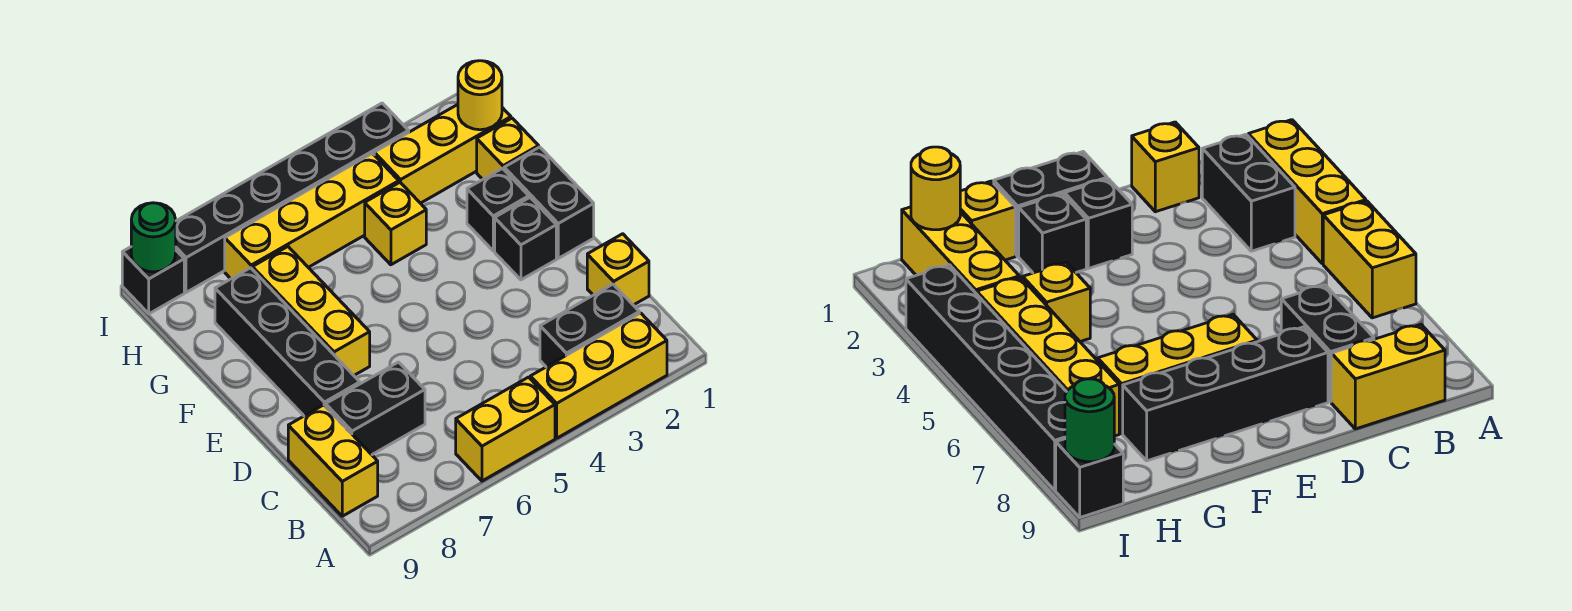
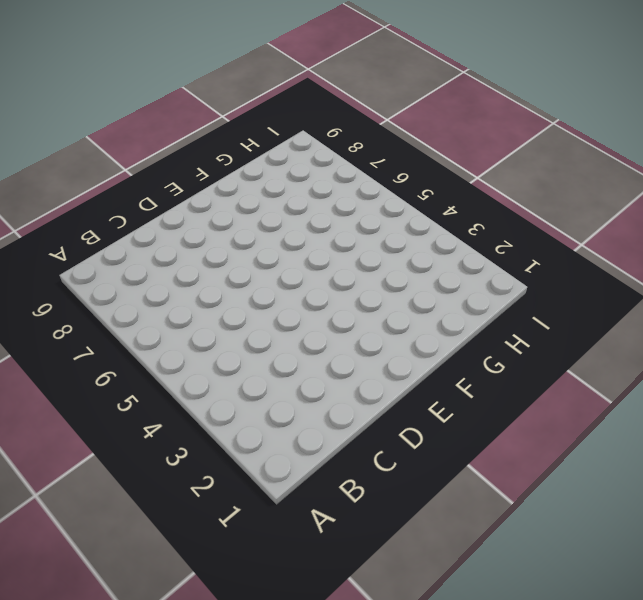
none -> yellow 1x3 brick [530,313,667,438]
none -> yellow 1x2 brick [456,377,555,481]
none -> black 1x2 brick [540,284,639,367]

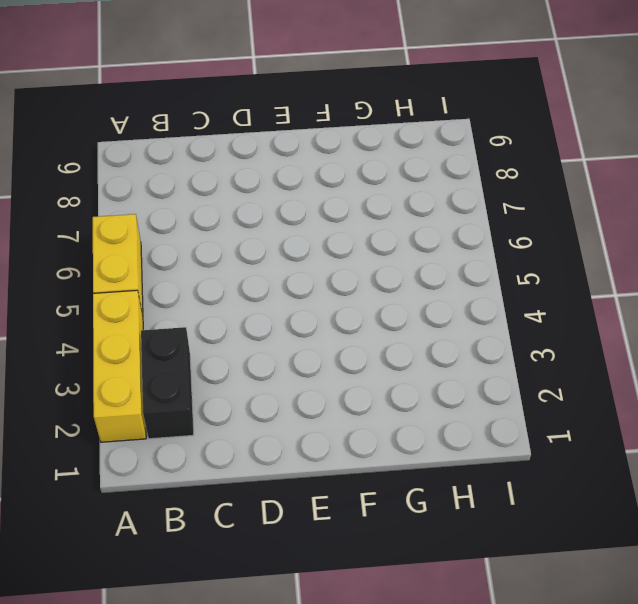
none -> yellow 1x2 brick [288,405,378,516]
none -> yellow 1x1 brick [587,234,649,305]
none -> black 1x2 brick [326,362,425,455]

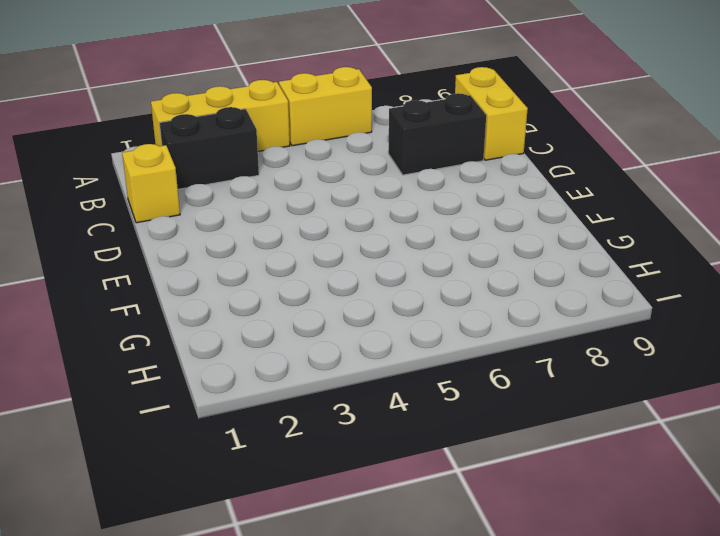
none -> black 1x4 brick [215,268,360,416]
none -> black 1x2 brick [504,147,594,258]
none -> black 1x1 brick [495,198,556,280]

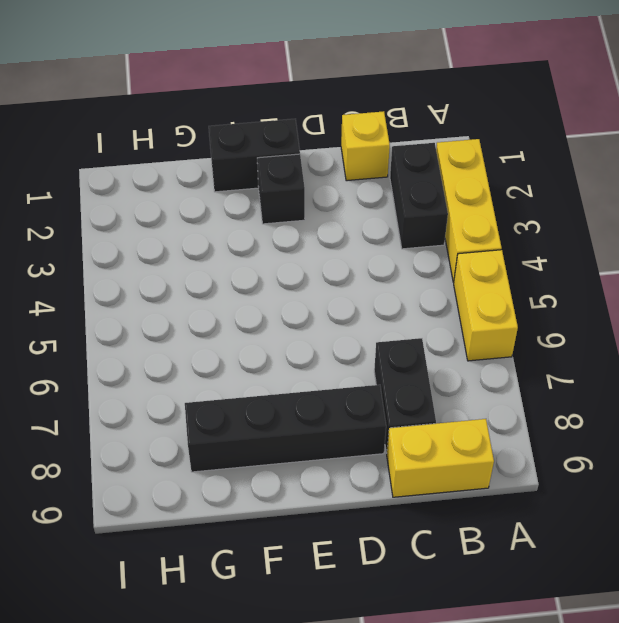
none -> yellow 1x3 brick [252,247,370,375]
none -> black 1x1 brick [467,168,529,251]
none -> yellow 1x1 brick [477,118,539,179]

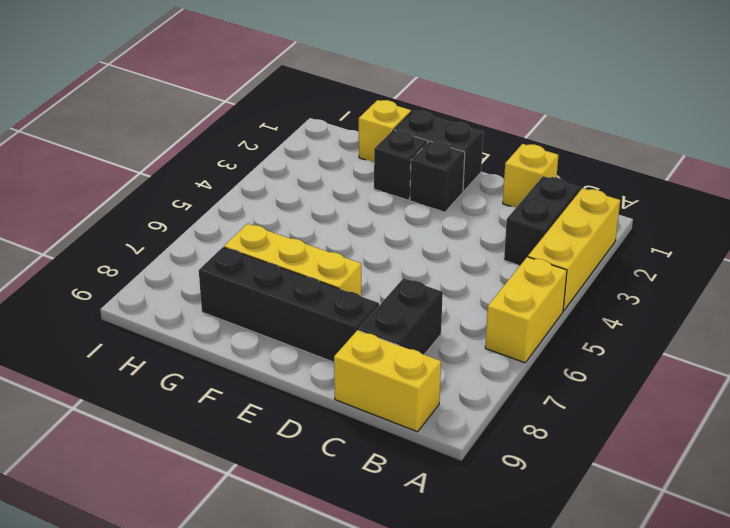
none -> yellow 1x1 brick [365,182,426,265]
none -> yellow 1x3 brick [374,105,511,203]
none -> yellow 1x4 brick [225,153,399,279]

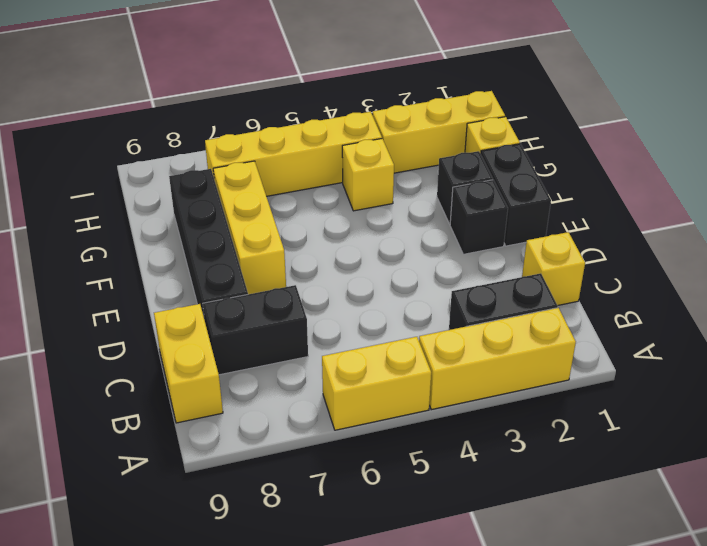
none -> black 1x6 brick [176,103,409,292]
none -> black 1x1 brick [122,247,184,314]
none -> yellow 1x1 round brick [458,61,502,130]

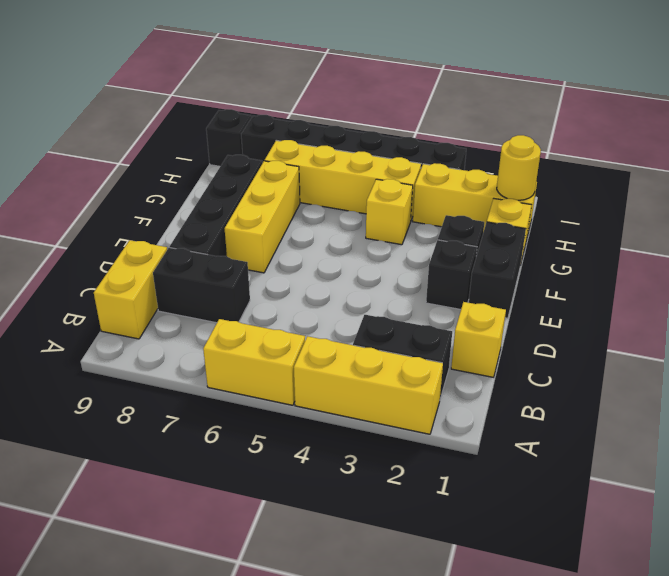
none -> green 1x1 round brick [131,203,176,272]

